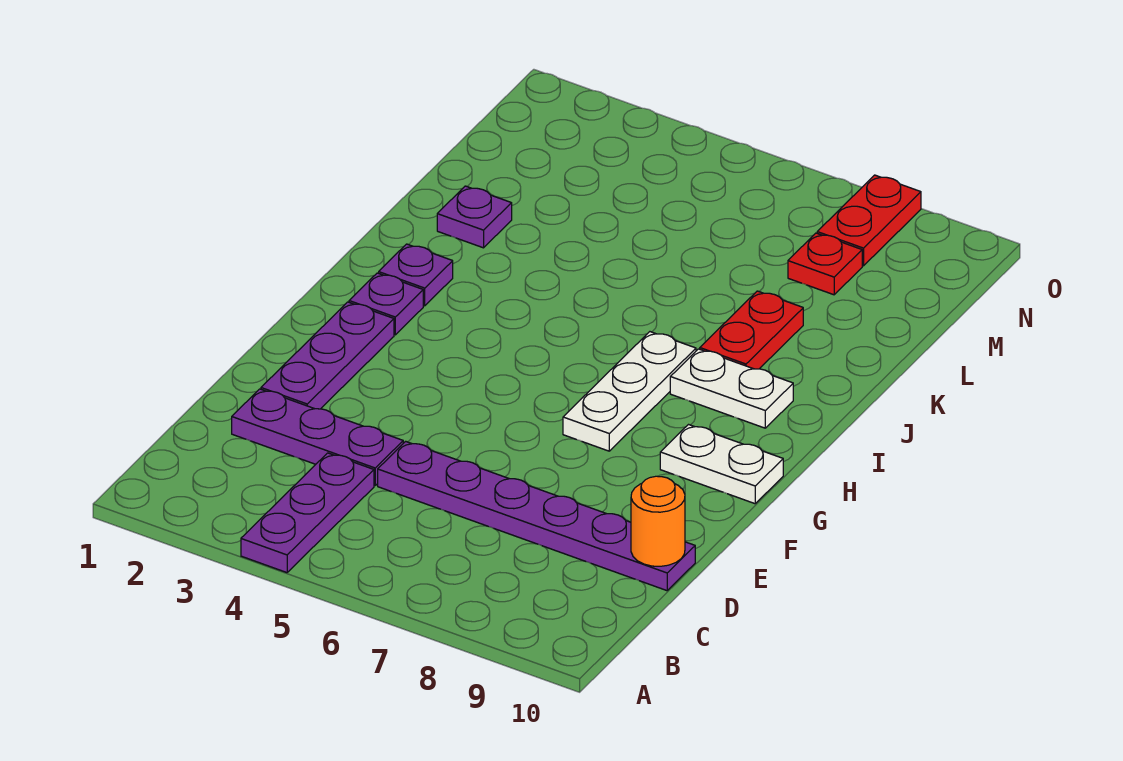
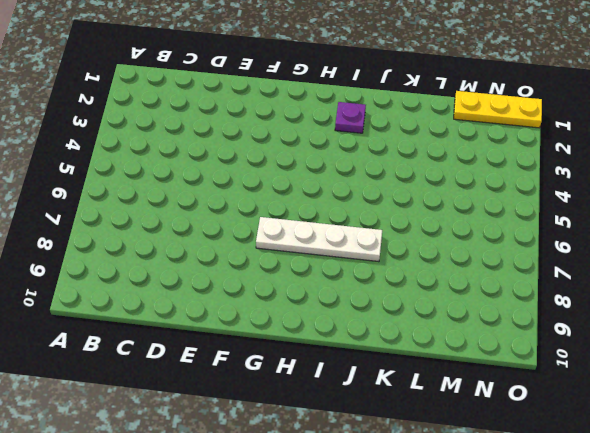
white 1x4 plate [256,217,382,262] -> white 1x3 plate [563,332,696,451]
yellow 1x3 plate [454,91,542,128] -> none
none -> purple 1x3 plate [241,453,374,573]
none -> purple 1x3 plate [232,389,403,486]
none -> purple 1x6 plate [378,441,695,591]

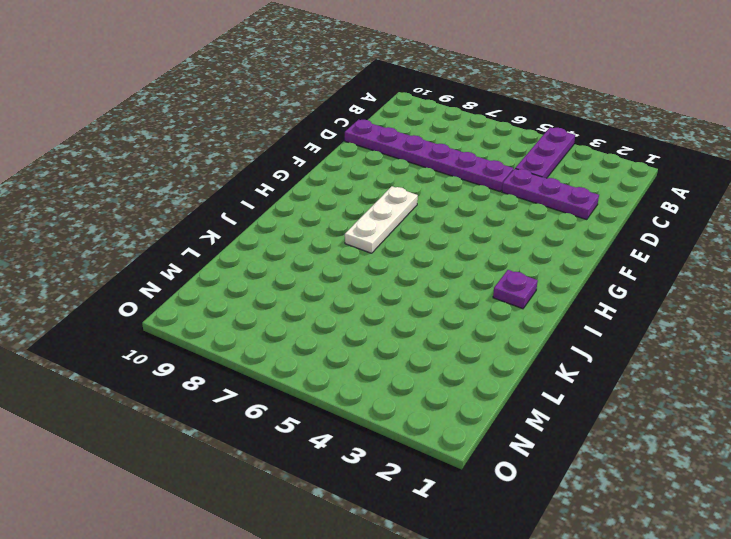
none -> purple 1x3 plate [261,302,394,409]
none -> white 1x2 plate [660,425,783,504]
none -> purple 1x1 plate [349,273,423,335]

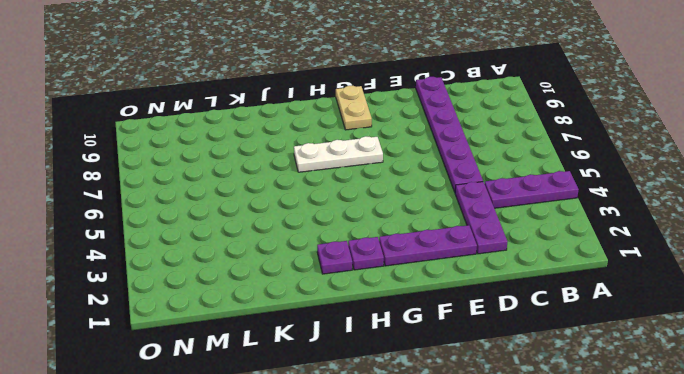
tan 1x2 plate [336,86,372,130] -> white 1x2 plate [660,425,783,504]
none -> white 1x2 plate [670,349,793,428]
none -> red 1x2 plate [700,291,803,369]
none -> purple 1x1 plate [437,186,512,248]

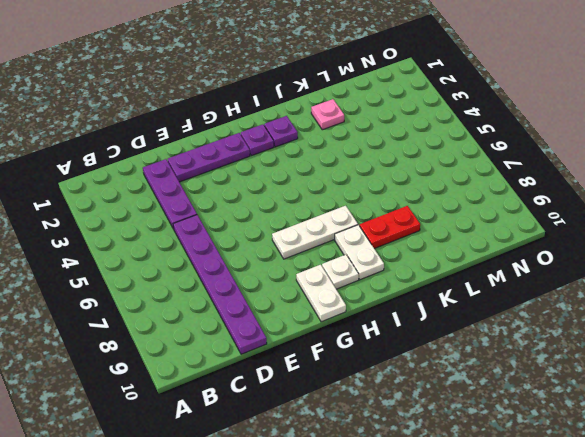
white 1x1 plate [322,255,359,289] -> none
pink 1x1 plate [311,99,344,130] -> purple 1x1 plate [437,186,512,248]
none -> purple 1x3 plate [241,453,374,573]
none -> red 1x1 plate [788,233,862,295]
none -> red 1x2 plate [817,175,921,266]

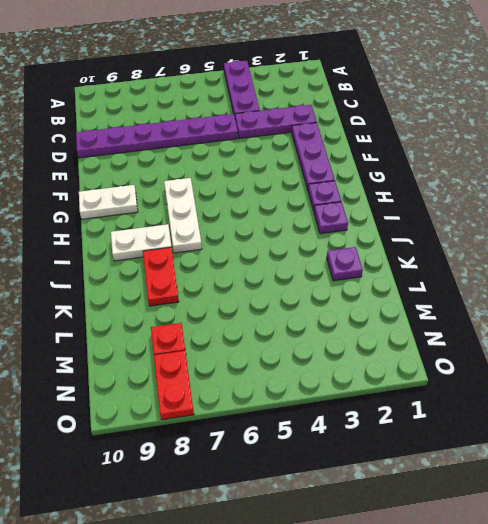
none -> orange 1x1 round brick [631,476,685,566]

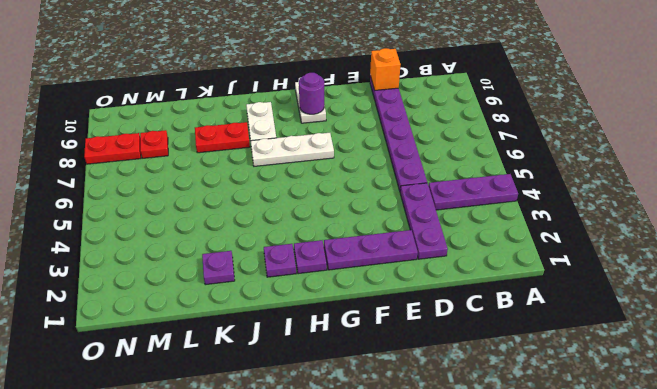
orange 1x1 brick [370,48,401,90] -> orange 1x1 round brick [631,476,685,566]
purple 1x1 round brick [299,73,324,114] -> none

